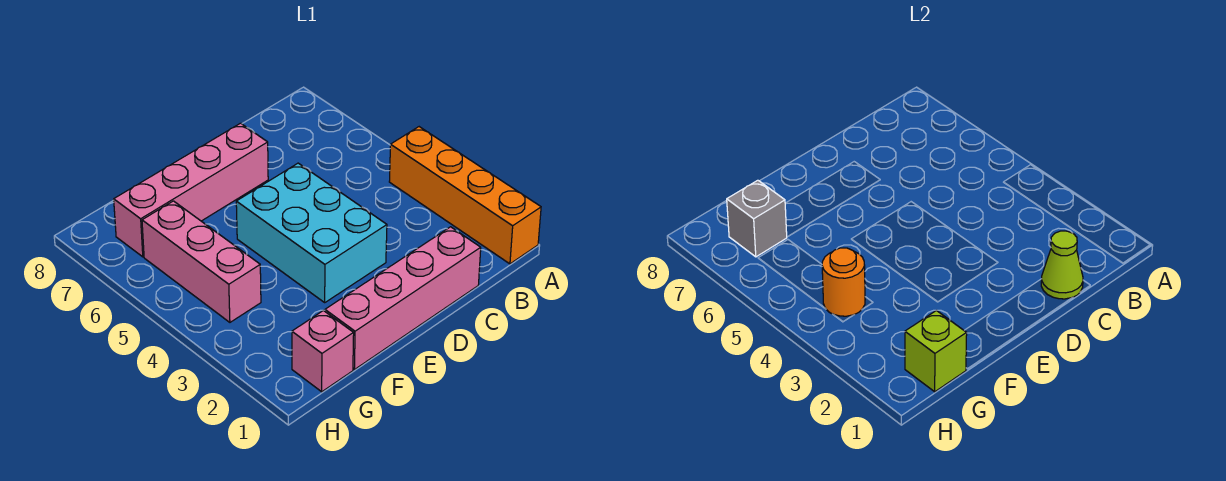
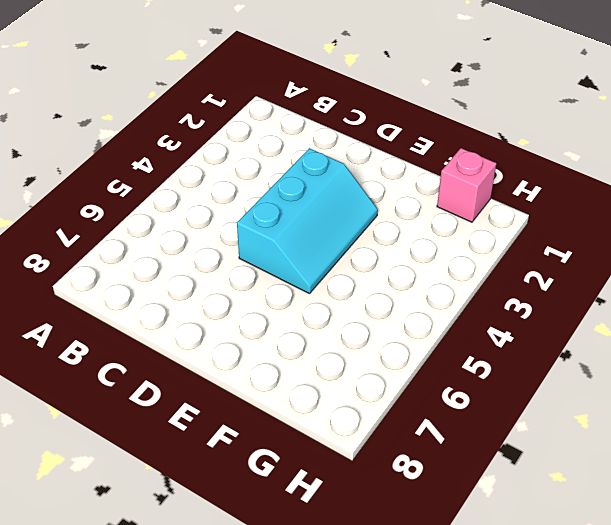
cyan 2x3 slope [237,148,378,294] -> cyan 2x3 brick [236,163,387,302]
none -> orange 1x4 brick [389,127,541,264]
none -> pink 1x4 brick [325,227,481,370]

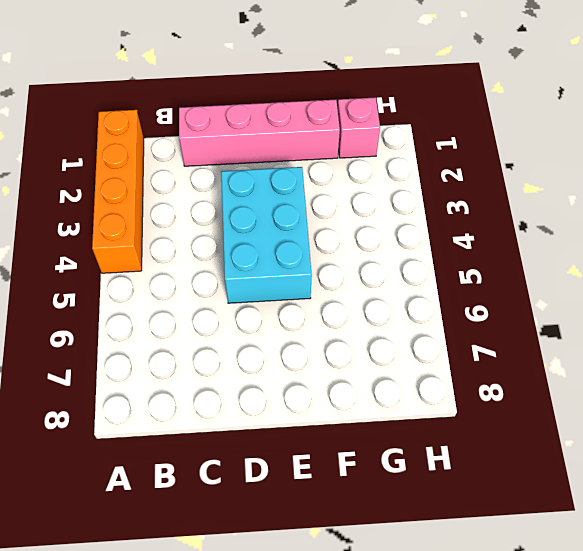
none -> pink 1x4 brick [114,123,268,257]
none -> pink 1x3 brick [142,201,261,322]

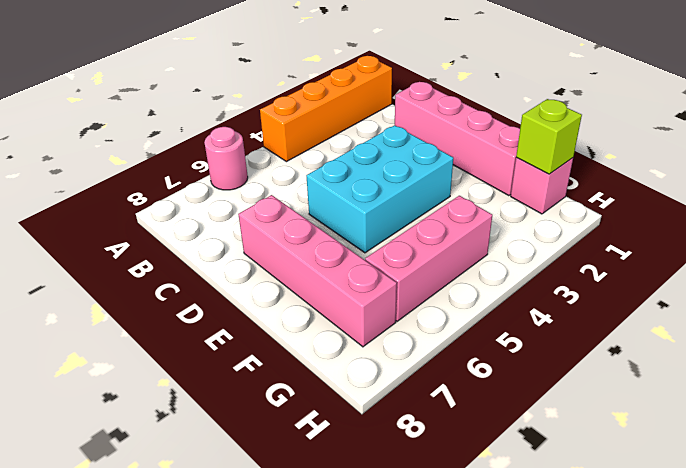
pink 1x1 round brick [204,127,248,190] -> none
none -> lime 1x1 cone [1041,231,1083,299]
none -> orange 1x1 round brick [822,248,865,316]

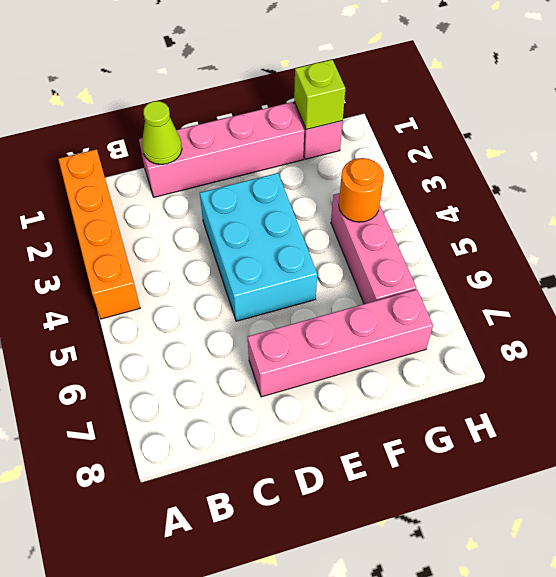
none -> grey 1x1 brick [727,180,787,257]

